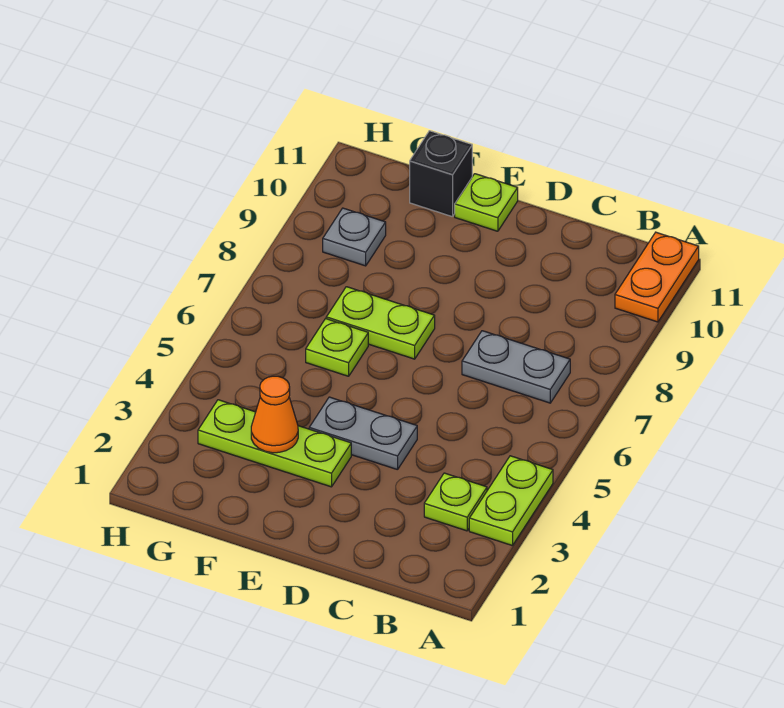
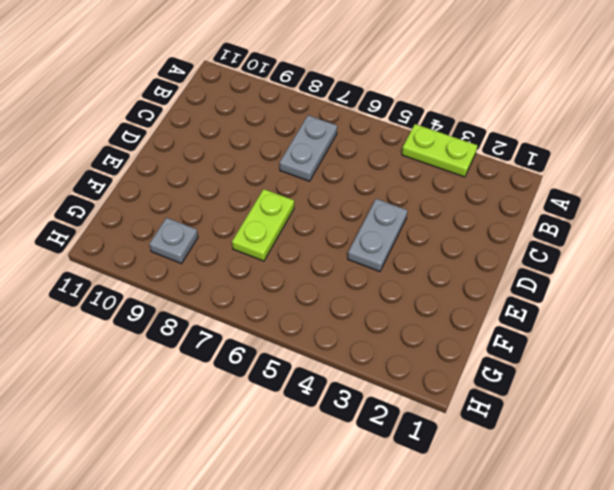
none -> orange 1x2 plate [615,232,699,322]
none -> lime 1x1 plate [424,473,487,531]
none -> lime 1x3 plate [198,400,351,487]

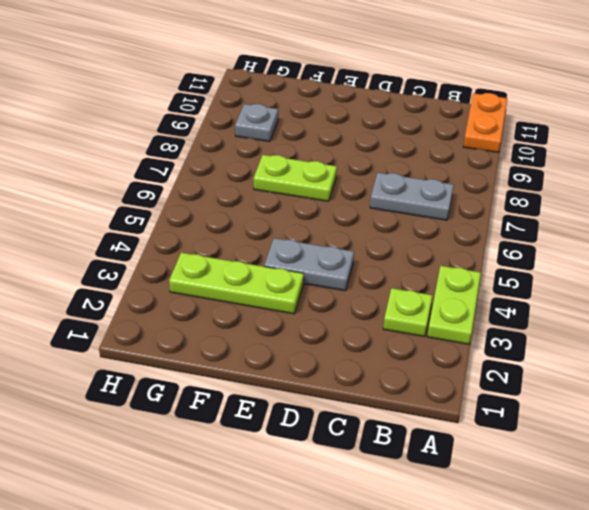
none -> lime 1x1 plate [455,174,518,231]
none -> lime 1x1 plate [306,319,368,376]
none -> black 1x1 brick [410,131,472,217]

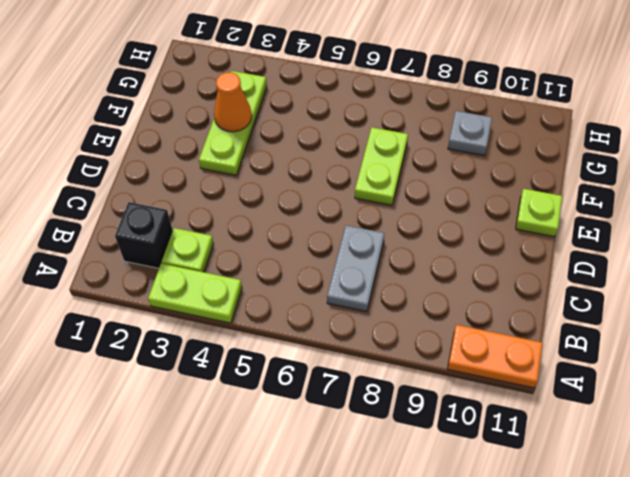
black 1x1 brick [115,202,173,268] -> black 1x1 brick moved to [410,131,472,217]
none -> grey 1x2 plate [309,397,417,470]
none -> lime 1x1 plate [306,319,368,376]

